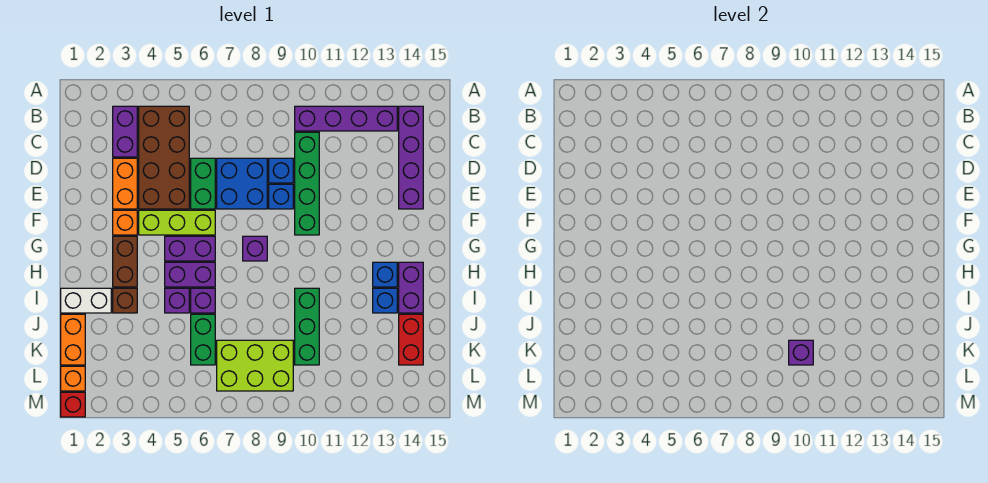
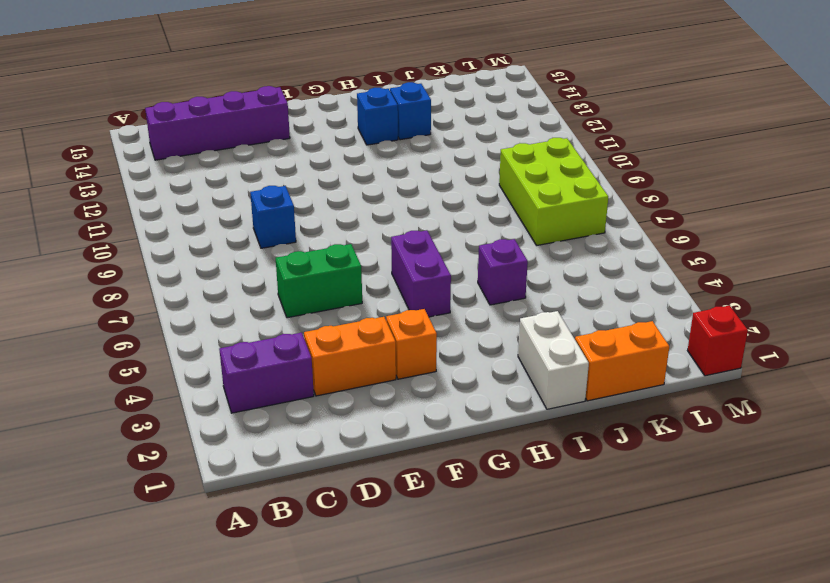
none -> brown 2x4 brick [139,106,189,209]
none -> purple 1x4 brick [295,106,397,131]
none -> green 1x4 brick [295,132,319,235]
none -> blue 2x2 brick [217,158,267,209]

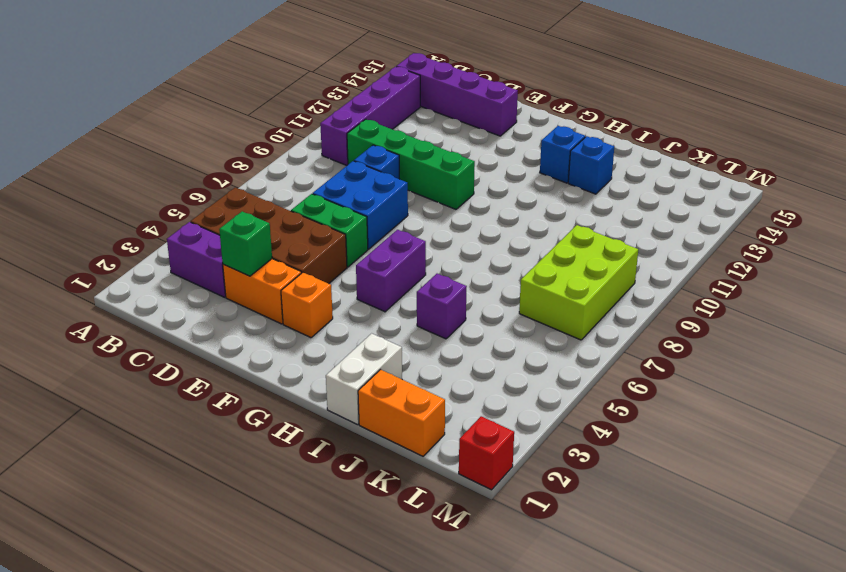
green 1x1 brick [219,211,272,276] -> none
none -> blue 1x1 brick [269,184,293,209]
none -> lime 1x3 brick [139,210,215,235]
none -> brown 1x2 brick [113,236,137,287]
none -> purple 1x1 brick [243,236,267,261]

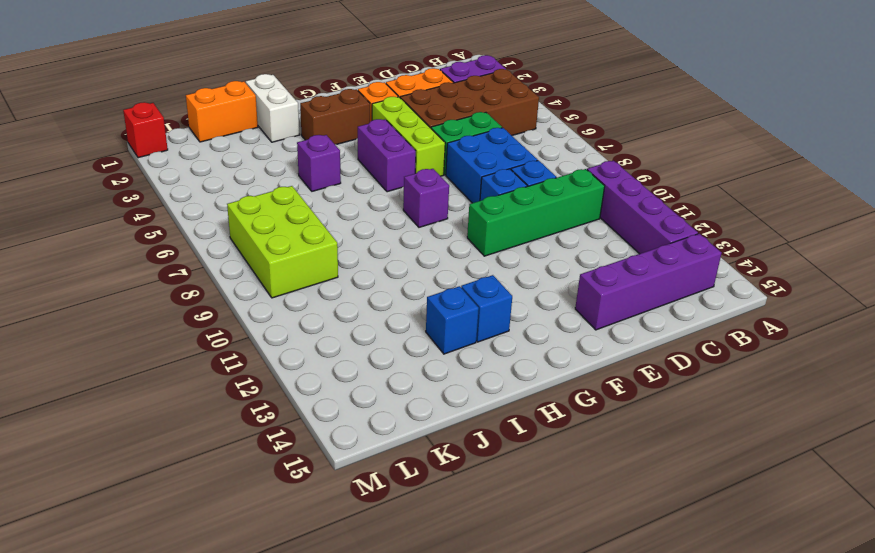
none -> purple 1x2 brick [165,262,215,287]
none -> purple 1x2 brick [399,262,423,313]
none -> brown 1x1 brick [113,288,137,313]
none -> purple 1x1 brick [191,288,215,313]

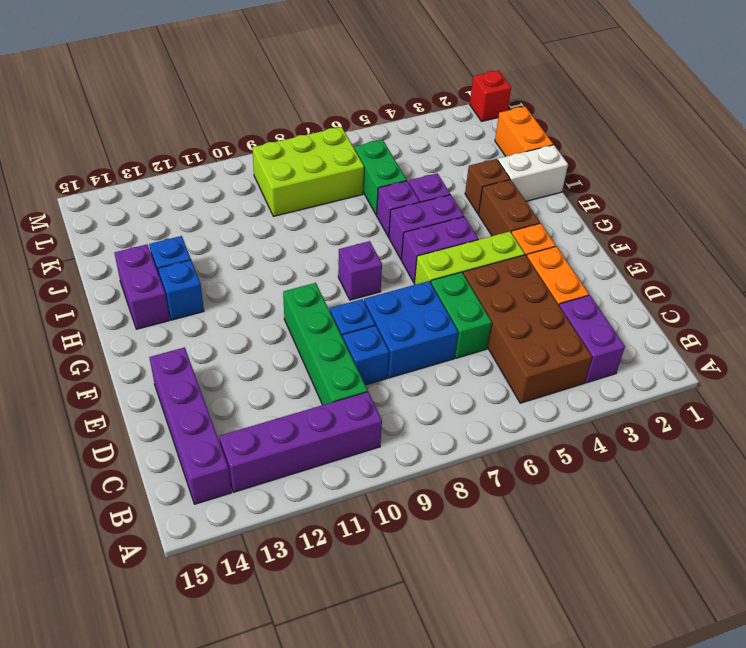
none -> green 1x3 brick [295,288,319,365]
none -> red 1x2 brick [399,314,423,365]
none -> orange 1x1 brick [61,366,85,391]
none -> purple 1x1 brick [789,340,813,365]

